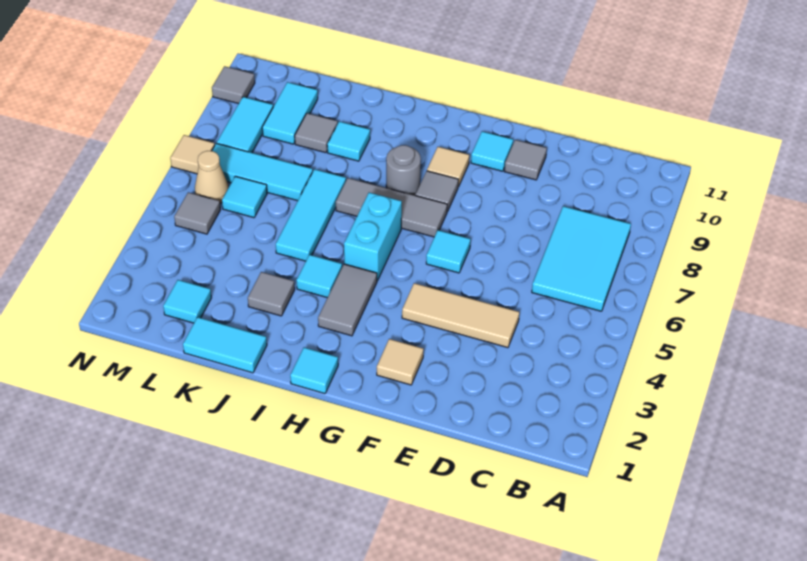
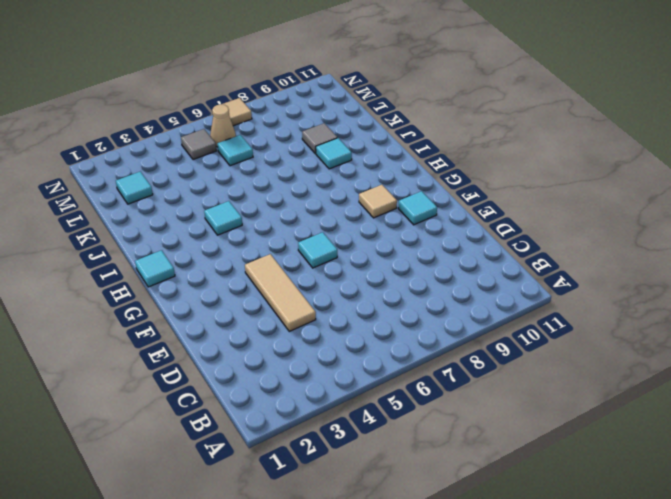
none -> cyan 2x3 tile [532,206,631,311]
none -> grey 1x1 tile [504,140,547,180]
none -> tan 1x1 tile [377,339,424,385]

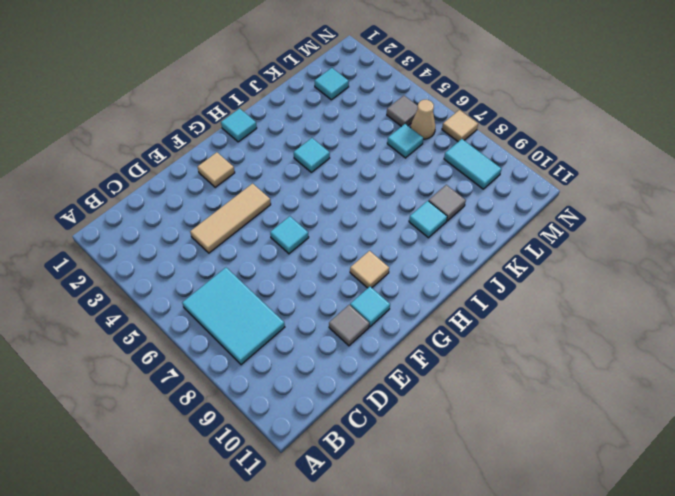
none -> grey 1x3 tile [336,178,447,237]
none -> grey 1x1 tile [415,171,458,212]
none -> grey 1x2 tile [318,264,377,336]

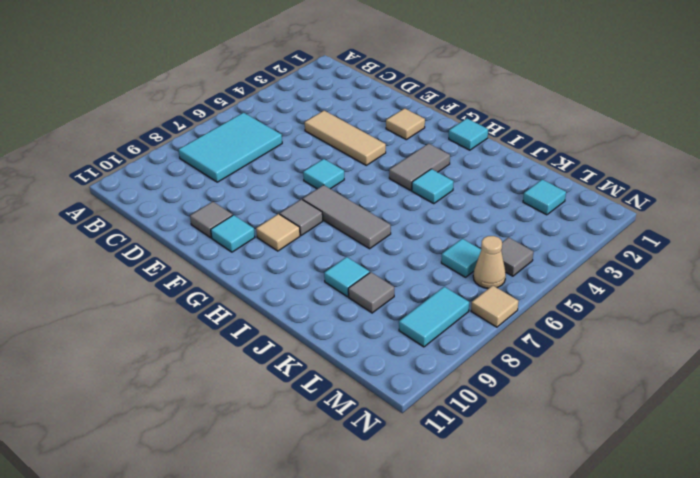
none -> cyan 1x2 brick [344,192,402,281]
none -> grey 1x1 round brick [386,145,421,195]
none -> cyan 1x2 tile [183,317,267,373]

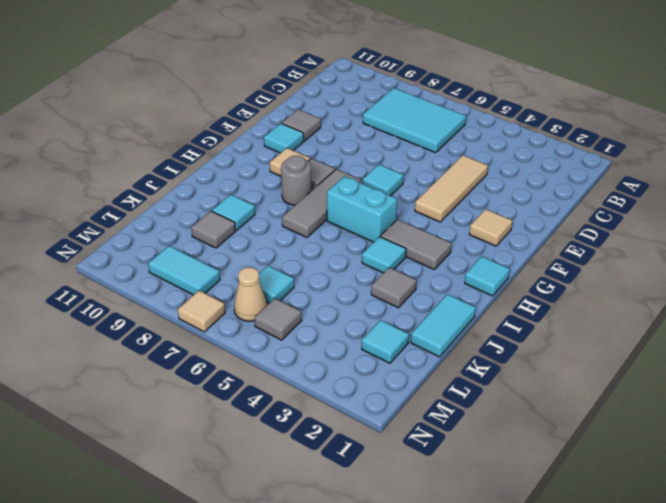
none -> cyan 1x3 tile [276,169,346,261]
none -> cyan 1x3 tile [212,143,313,201]
none -> cyan 1x2 tile [262,82,318,144]

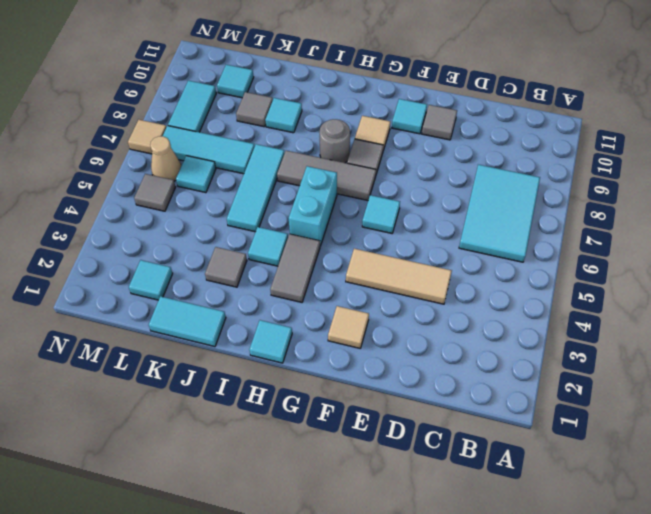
cyan 1x1 tile [217,65,254,98] -> cyan 1x2 tile [262,82,318,144]
none -> grey 1x1 tile [212,66,255,104]

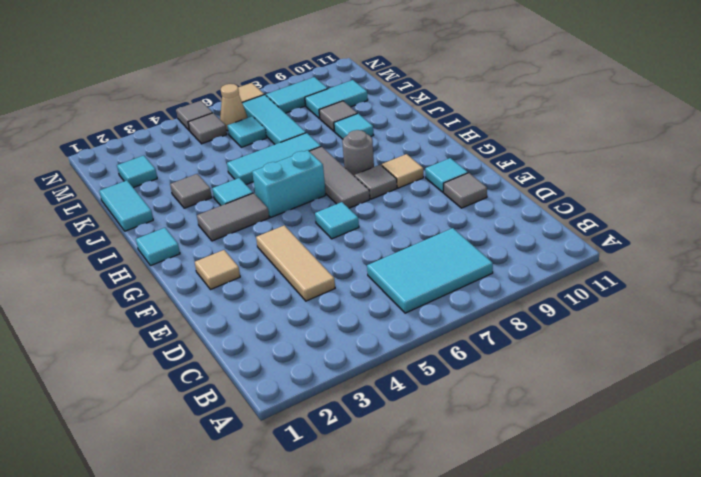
grey 1x1 tile [176,101,213,131] -> grey 1x1 tile moved to [212,66,255,104]

